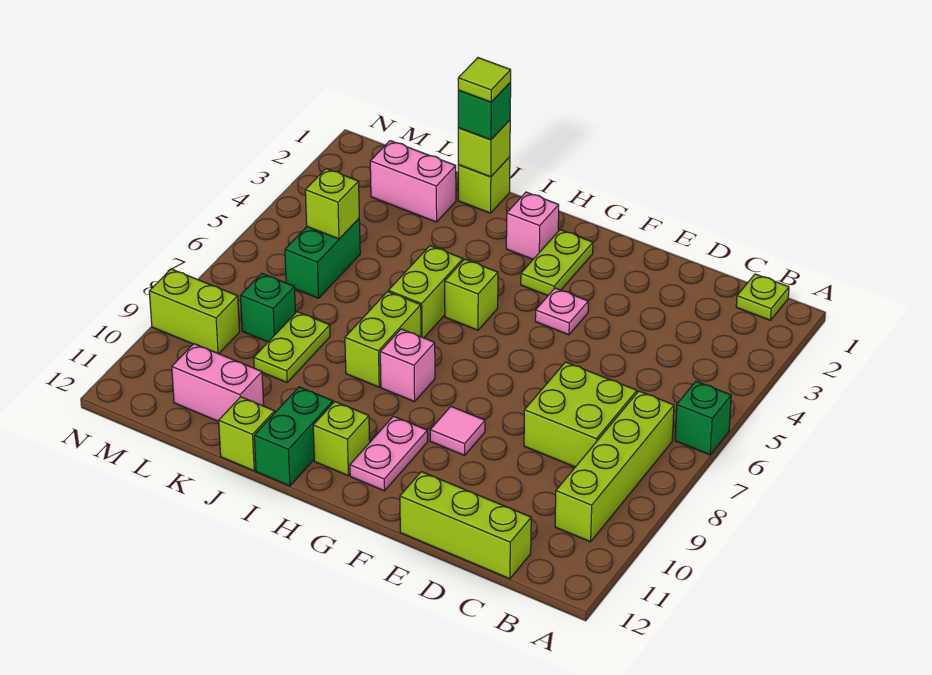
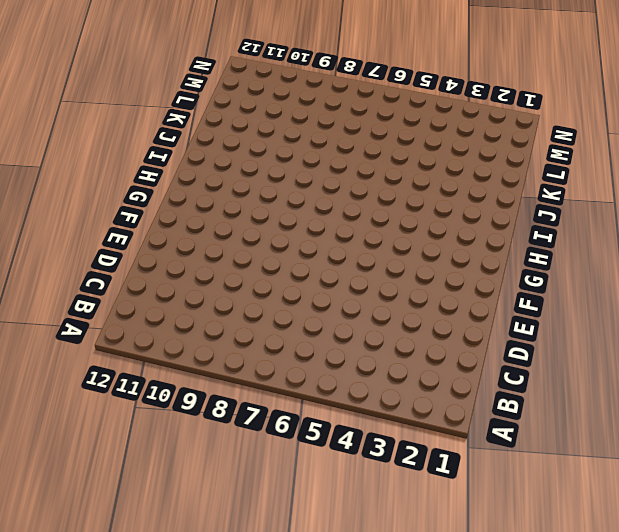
none -> green 1x1 brick [675,381,731,455]
none -> lime 1x1 plate [736,274,789,320]
none -> lime 1x4 brick [555,391,674,542]

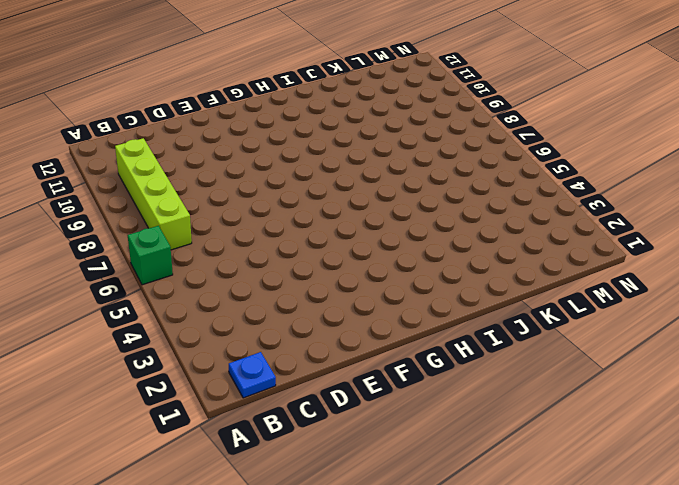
blue 1x1 plate [229,352,276,398] -> lime 1x1 plate [736,274,789,320]
none -> lime 2x2 brick [524,362,637,467]
none -> lime 1x3 brick [400,472,531,579]
none -> pink 1x1 plate [535,288,588,335]

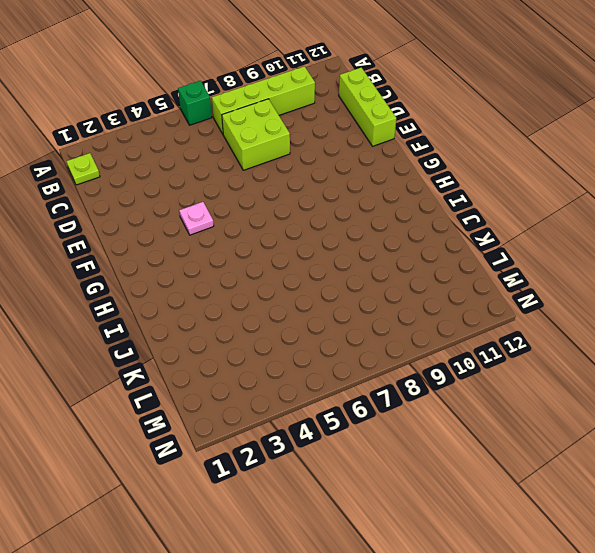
none -> pink 1x1 tile [430,407,485,455]
none -> lime 1x2 plate [521,230,593,296]
none -> pink 1x2 plate [350,416,428,491]

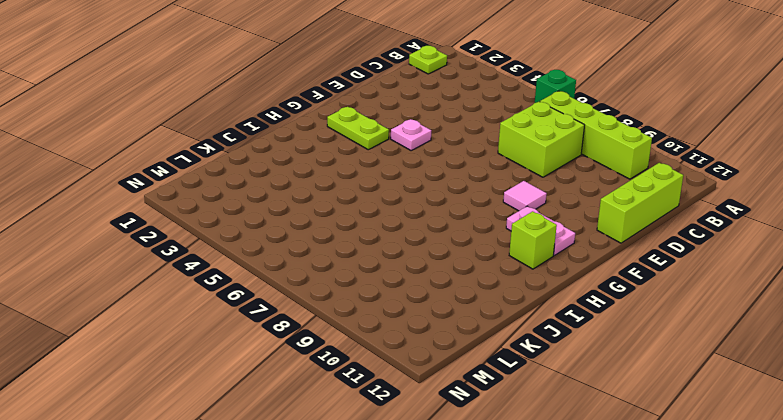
none -> pink 1x1 brick [506,192,559,259]
none -> lime 1x1 brick [445,259,498,330]
none -> pink 1x1 brick [380,329,435,402]

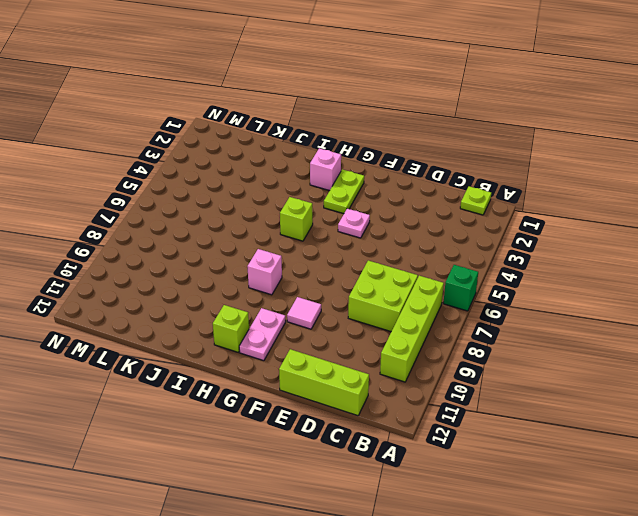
none -> lime 1x2 brick [388,246,463,338]
none -> lime 1x2 brick [345,292,421,387]
none -> green 1x2 brick [254,387,333,486]

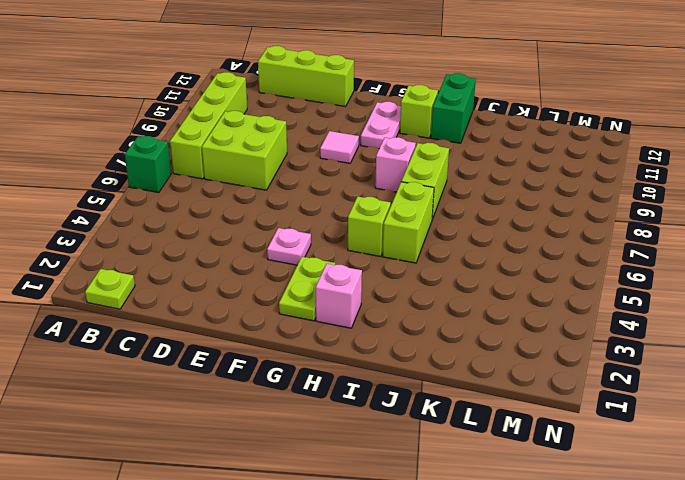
none -> lime 1x1 brick [458,157,510,213]
none -> lime 1x1 brick [219,397,275,471]
none -> pink 1x2 brick [370,141,456,222]

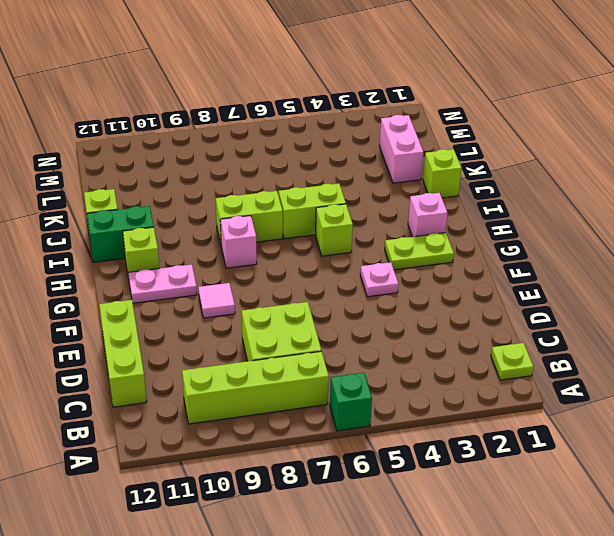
none -> lime 1x2 plate [254,312,330,382]
none -> pink 1x2 brick [172,344,264,422]
none -> green 1x2 brick [285,219,360,298]

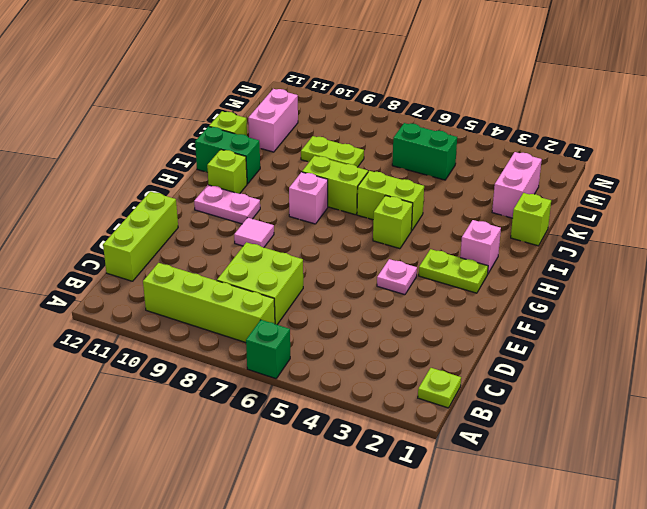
none -> green 1x1 brick [241,274,295,342]
none -> lime 1x2 brick [149,269,240,354]
none -> lime 1x1 brick [458,120,510,177]

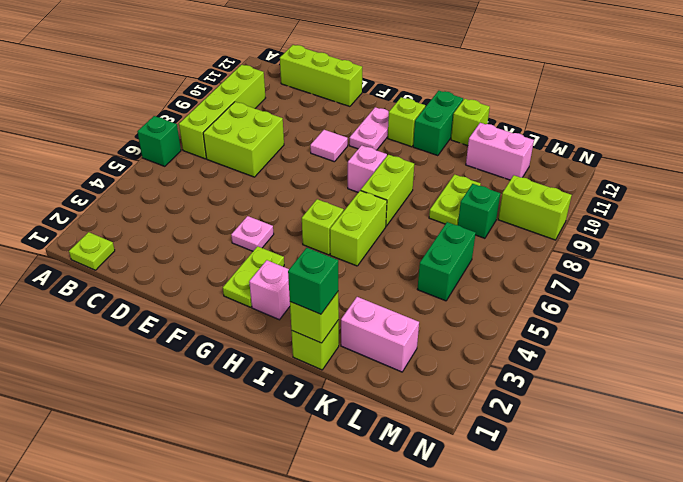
none -> lime 1x1 brick [305,169,359,239]
none -> lime 1x1 tile [458,58,511,102]

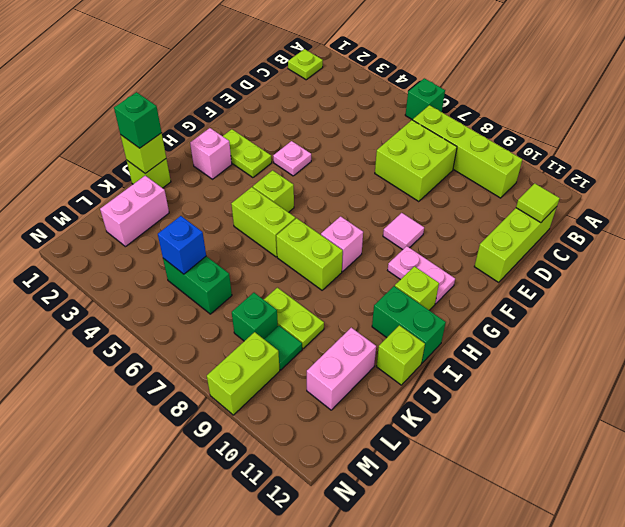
lime 1x1 tile [516,183,560,223] -> lime 1x1 tile moved to [458,58,511,102]
blue 1x1 brick [158,216,206,274] -> lime 1x1 brick [305,169,359,239]
green 1x1 tile [264,326,302,370] -> none

